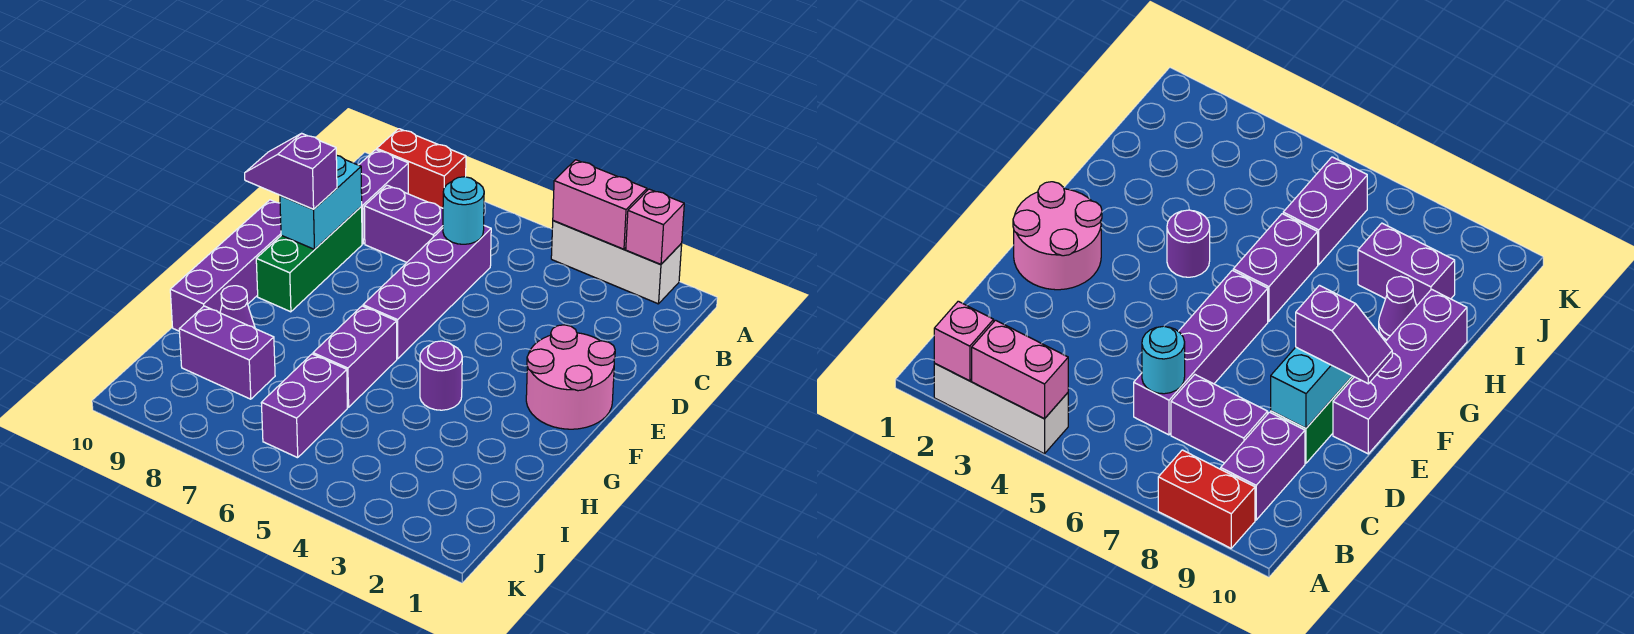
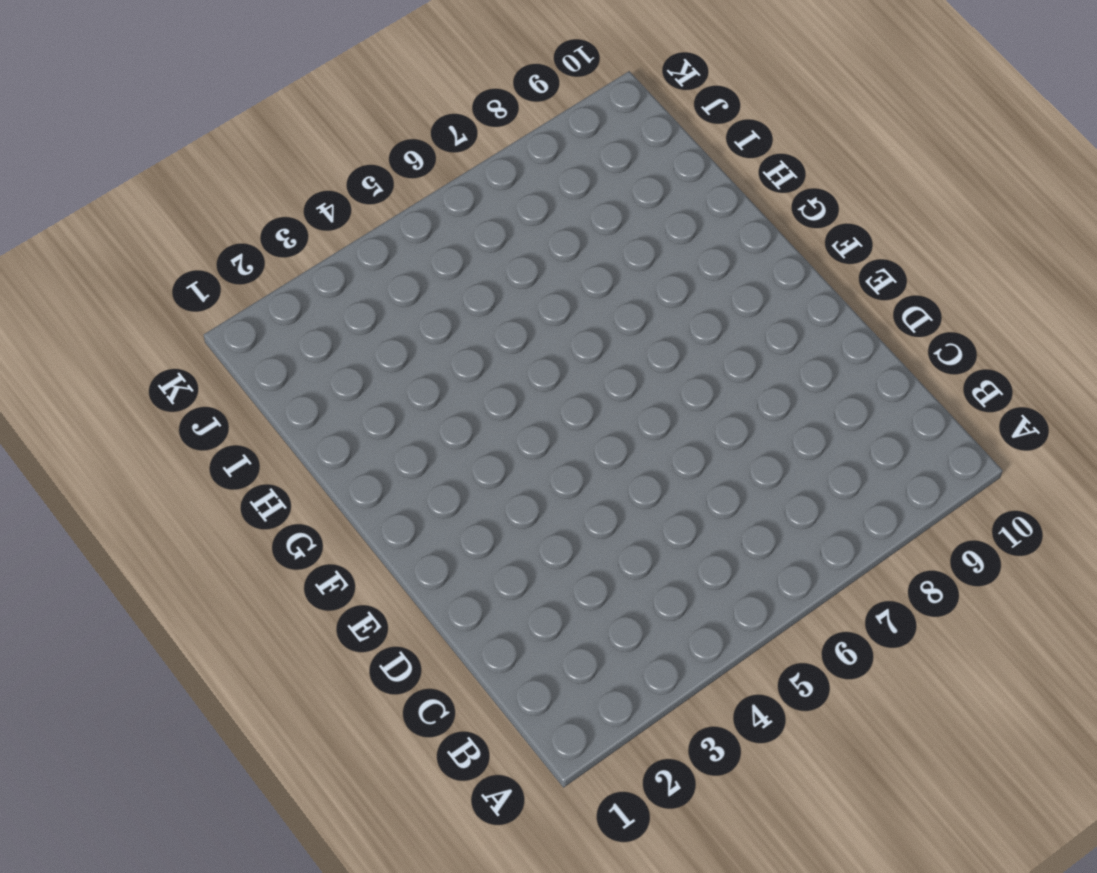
none -> white 1x3 brick [551,220,682,304]
none -> red 1x2 brick [377,129,466,208]
none -> purple 1x2 brick [359,150,408,244]

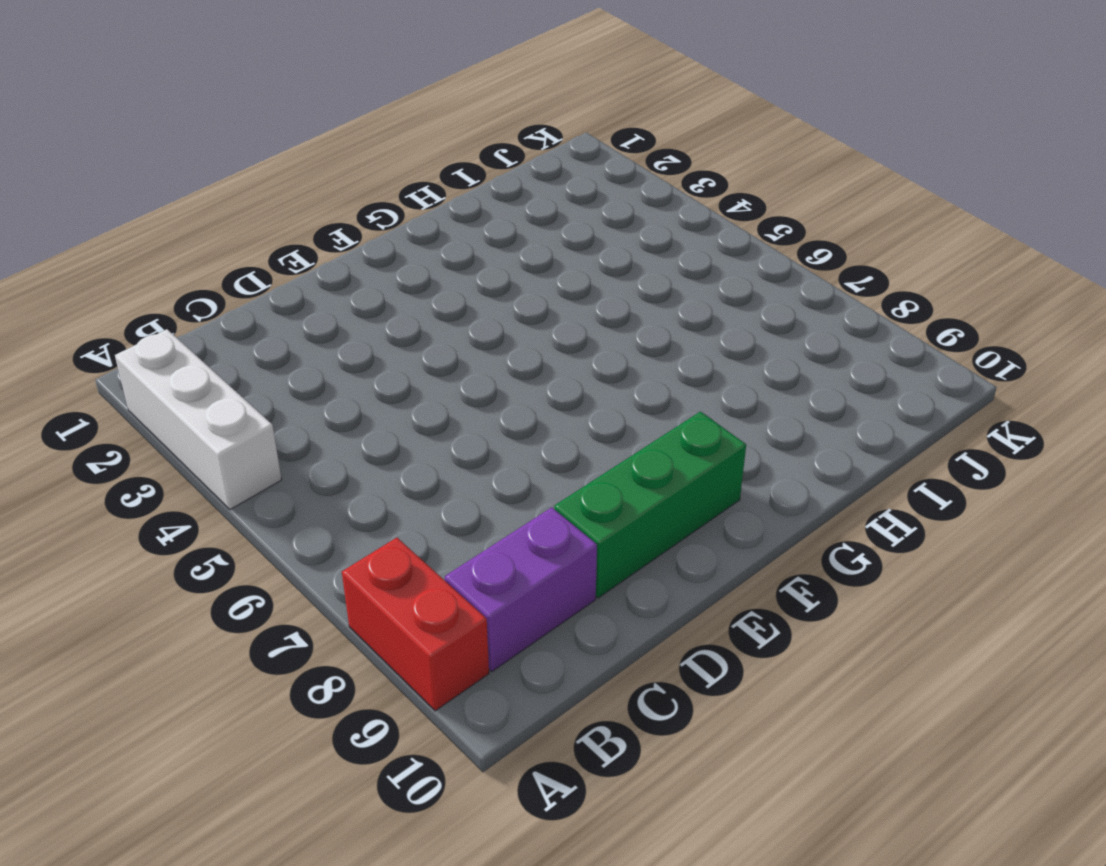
none -> purple 1x4 brick [363,226,491,359]
none -> purple 1x2 brick [364,185,443,262]
none -> pink 2x2 round brick [526,325,615,429]

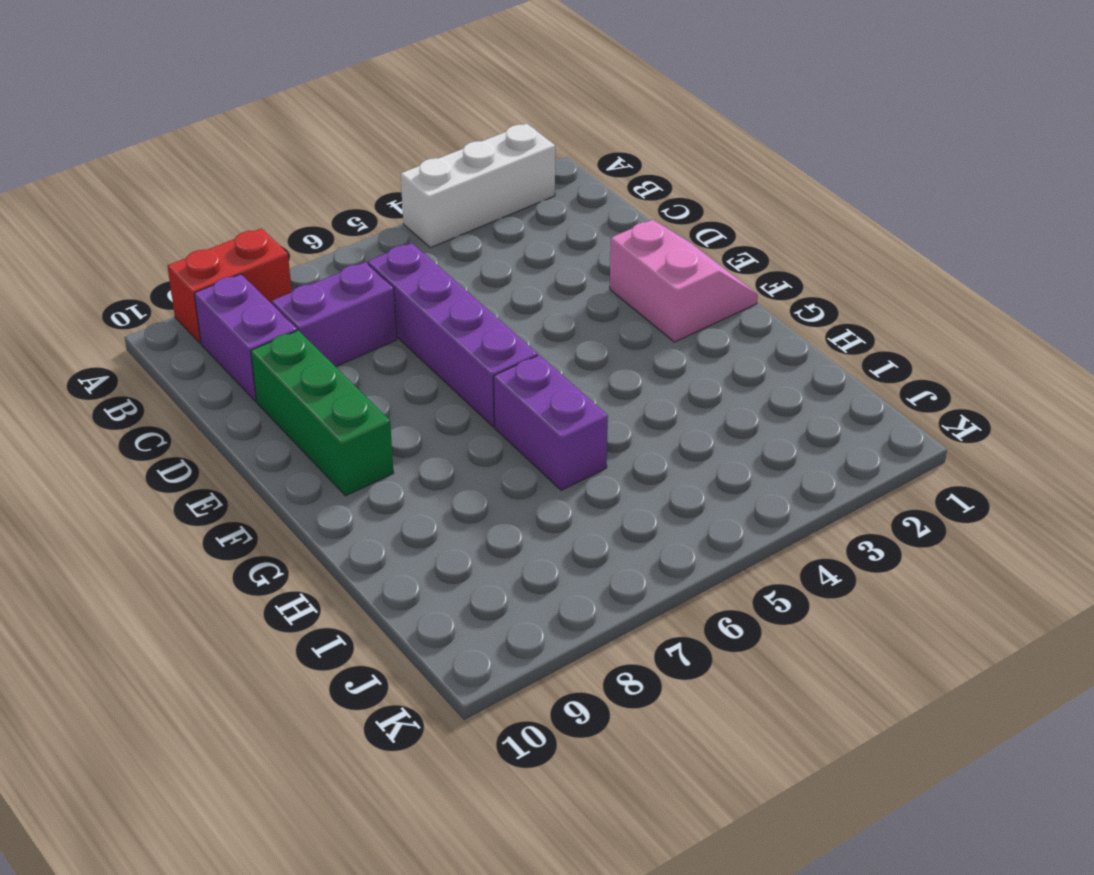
pink 2x2 slope [610,220,758,342] -> pink 2x2 round brick [526,325,615,429]
none -> purple 1x4 brick [170,200,281,331]
none -> purple 1x1 round brick [420,341,462,410]
none -> purple 1x1 cone [220,286,255,328]

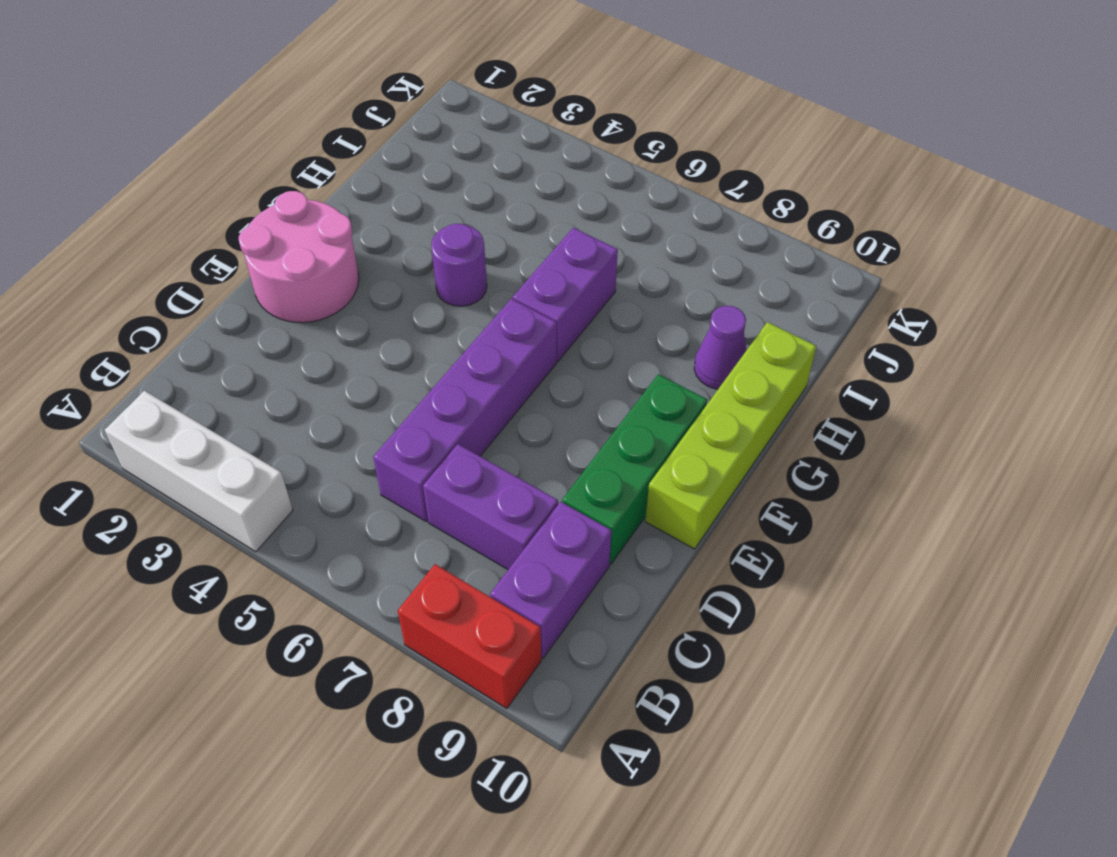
lime 1x4 brick [645,322,816,549] -> purple 1x4 brick [170,200,281,331]
none -> purple 1x2 brick [261,354,347,458]
none -> purple 1x2 brick [179,306,275,399]
none -> pink 1x1 brick [626,189,684,264]

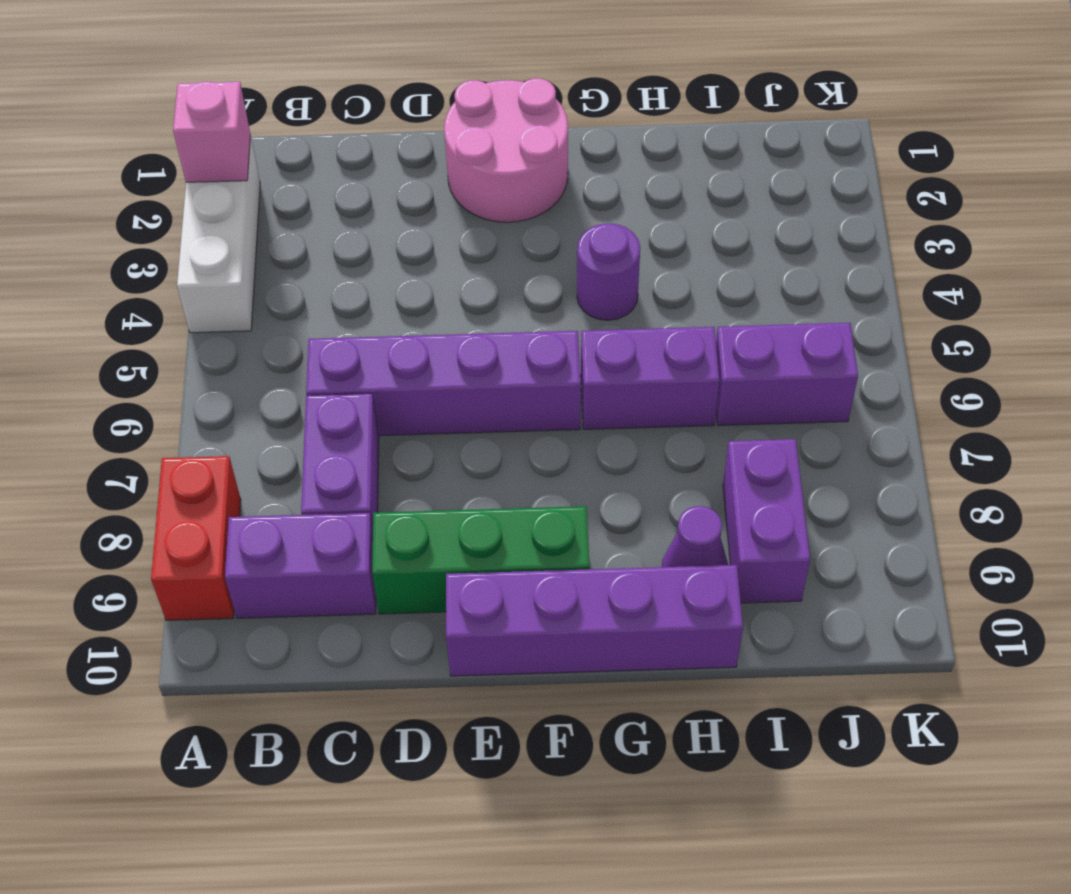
none -> pink 1x2 brick [553,160,647,249]
none -> cyan 1x1 round brick [443,177,484,244]
none -> cyan 1x2 brick [280,155,362,249]

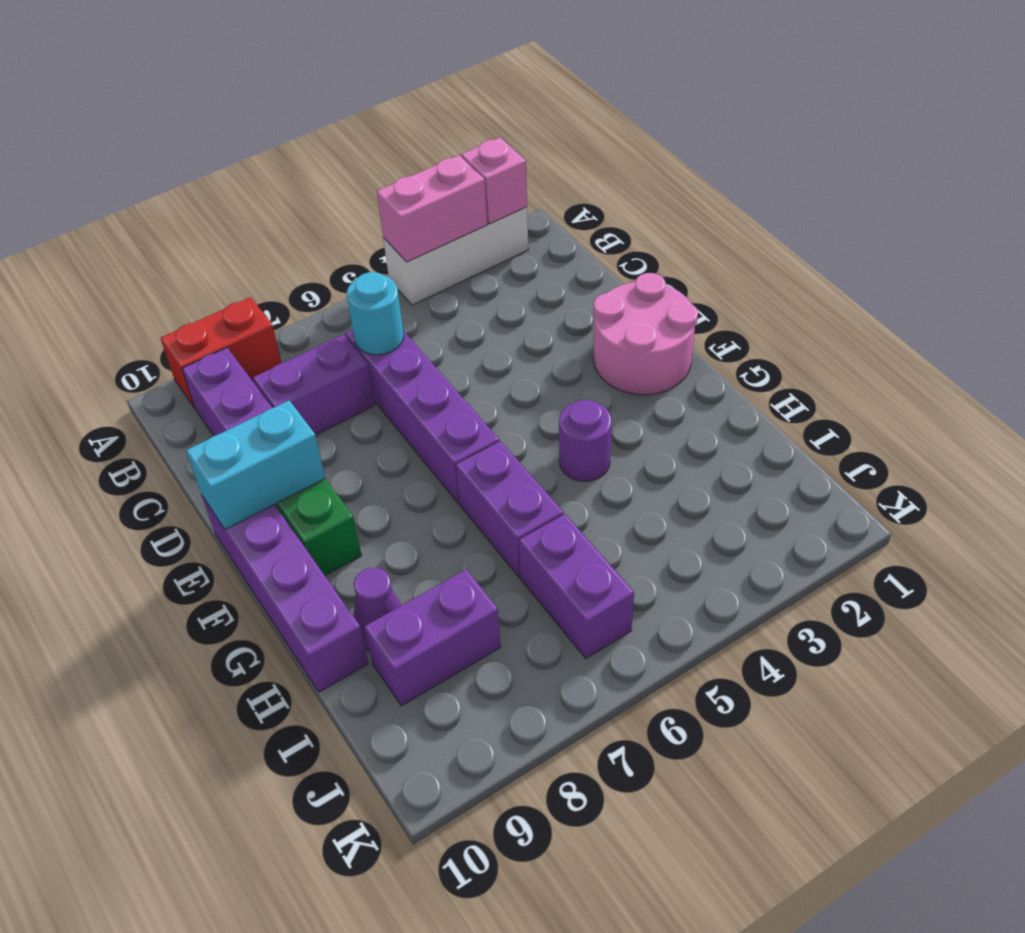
cyan 1x2 brick [186,401,325,530] -> cyan 1x2 brick turned to [280,155,362,249]
none -> purple 1x2 slope [245,133,337,209]

